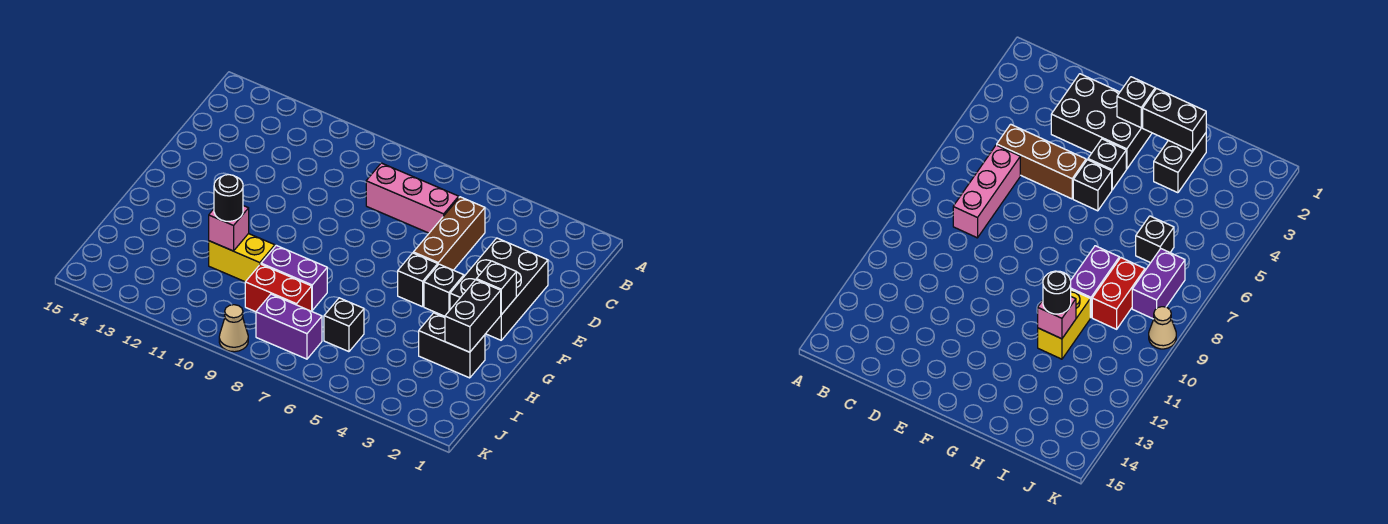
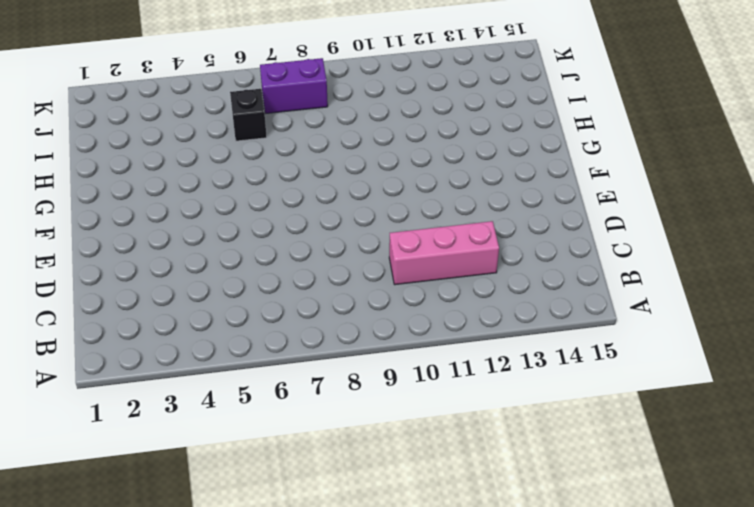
pink 1x3 brick [389,221,499,285] -> pink 1x3 brick moved to [366,163,459,233]
none -> brown 1x3 brick [413,197,485,270]
none -> black 2x3 brick [450,238,548,340]
none -> black 1x1 brick [424,264,464,316]

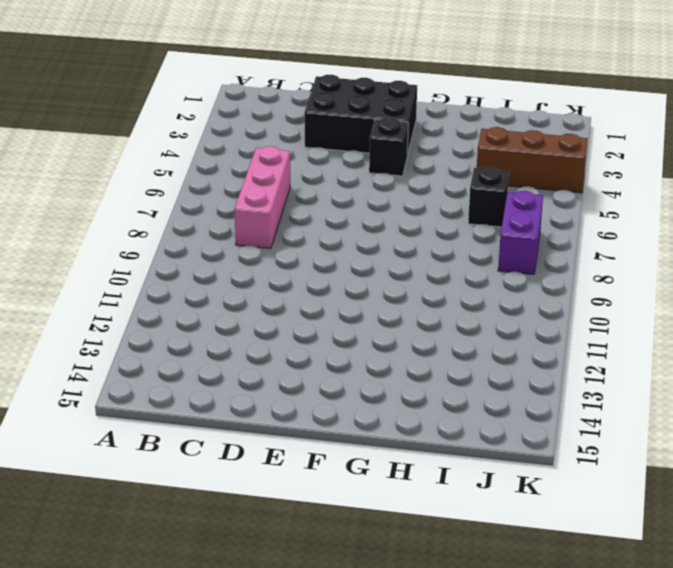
brown 1x3 brick [477,127,588,193] -> brown 1x3 brick moved to [413,197,485,270]
none -> black 1x1 brick [398,253,438,307]
none -> black 1x2 brick [419,313,485,378]
none -> purple 1x2 brick [261,245,327,310]

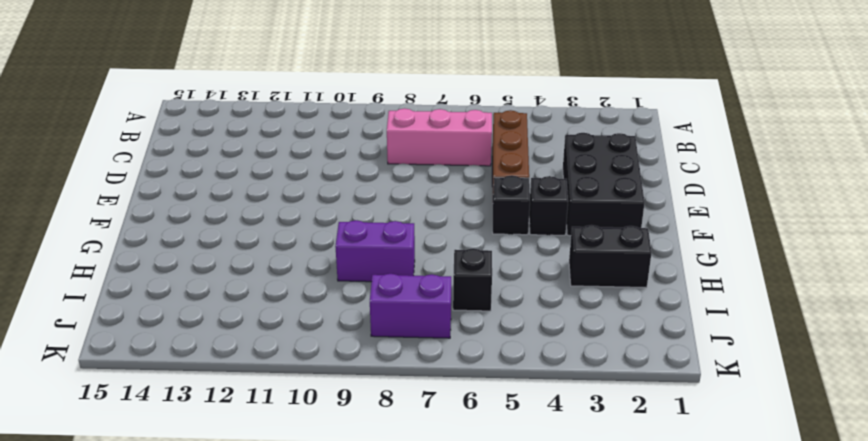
none -> yellow 1x2 brick [209,234,275,282]
none -> red 1x2 brick [245,264,312,312]
none -> tan 1x1 cone [219,305,248,352]

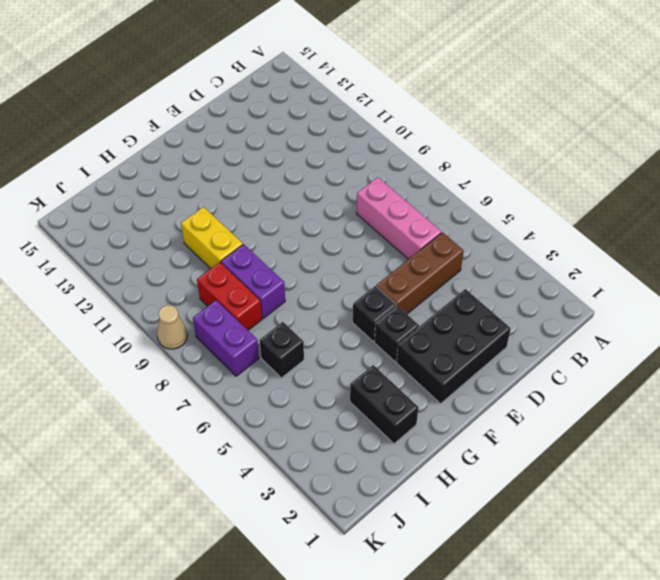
none -> black 1x1 brick [476,261,516,315]
none -> black 1x2 brick [445,280,501,352]
none -> pink 1x1 brick [209,206,249,251]

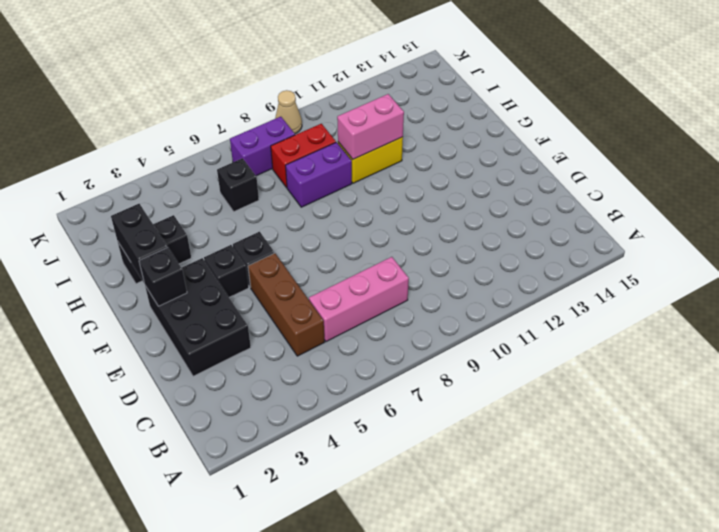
pink 1x2 brick [337,94,404,159] -> pink 1x1 brick [209,206,249,251]
none -> black 1x1 round brick [214,175,243,221]

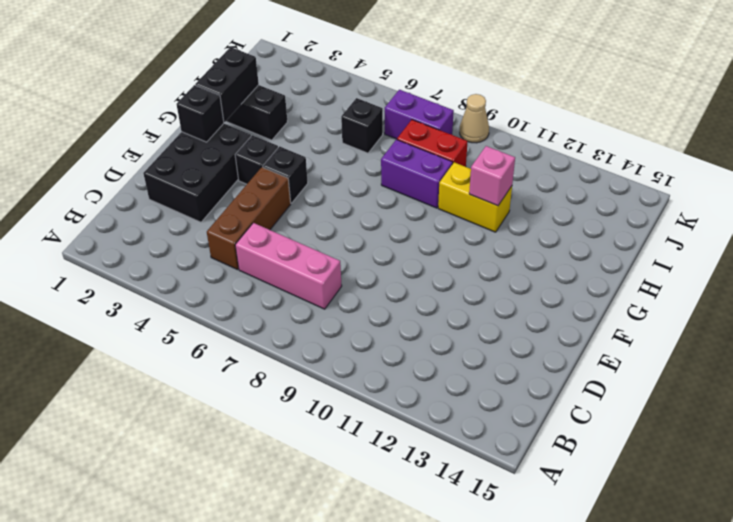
none -> black 1x1 round brick [214,175,243,221]

